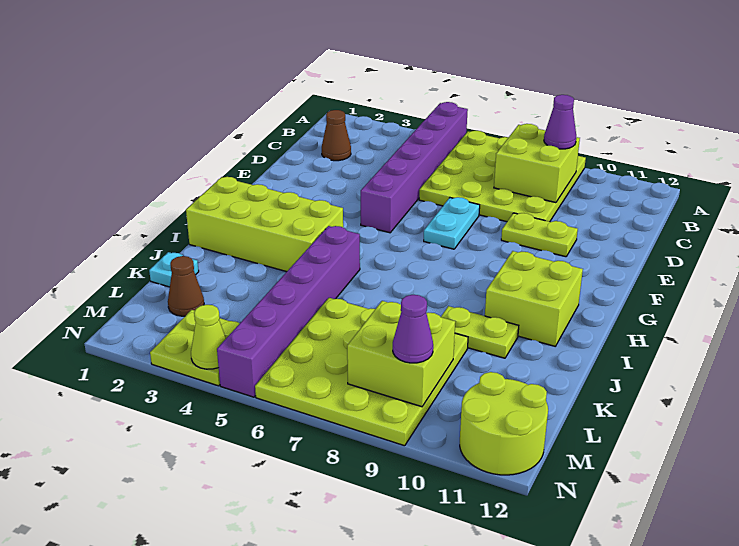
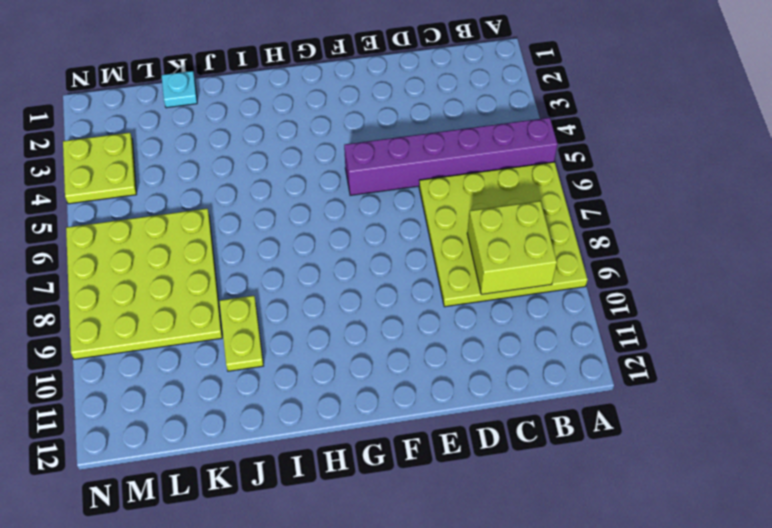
none -> brown 1x1 cone [322,110,351,161]
none -> cyan 1x2 plate [424,197,480,249]
none -> lime 1x2 plate [501,213,578,257]

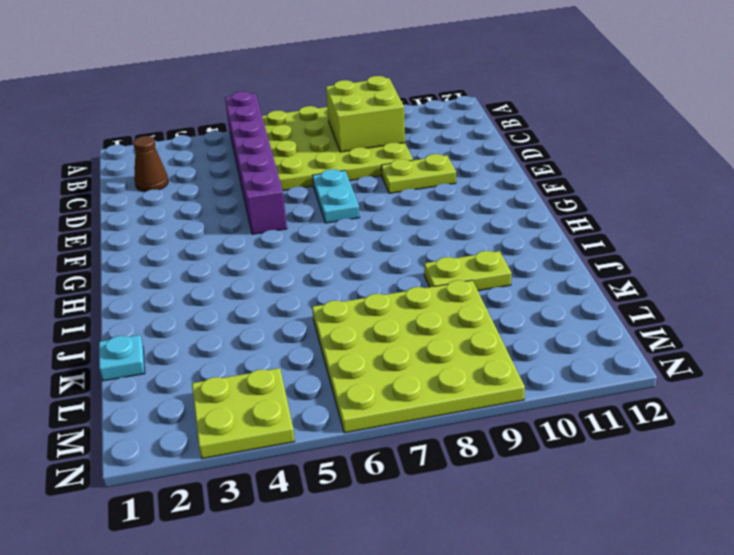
none -> lime 2x4 brick [186,177,343,272]
none -> lime 2x2 brick [485,251,583,346]
none -> purple 1x6 brick [217,226,360,397]

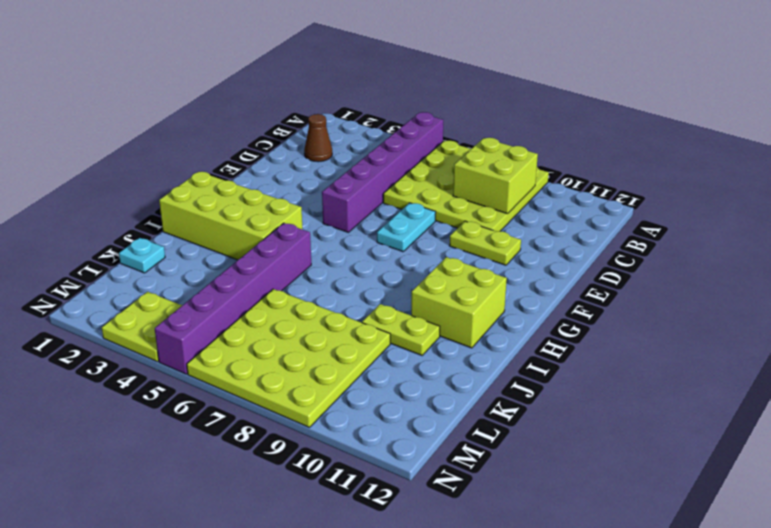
none -> brown 1x1 cone [168,256,204,316]
none -> lime 2x2 round brick [460,372,548,475]
none -> lime 2x2 brick [347,301,455,407]

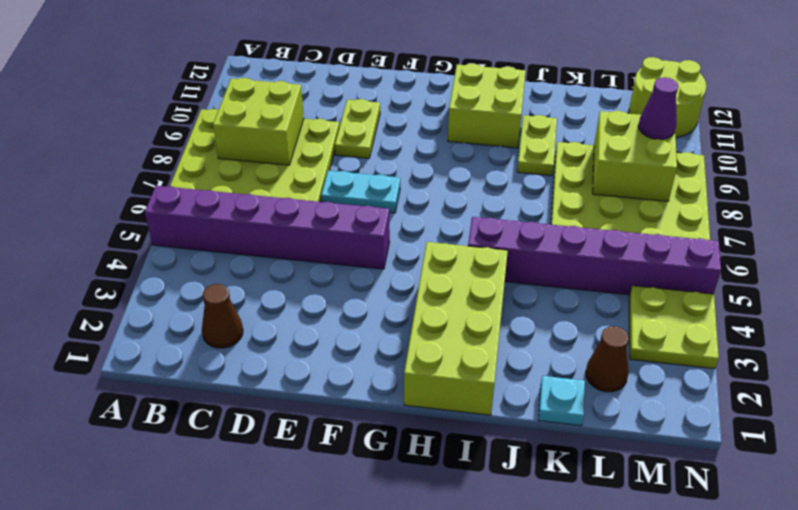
none -> lime 1x1 cone [191,305,226,369]
none -> purple 1x1 cone [544,95,576,149]

